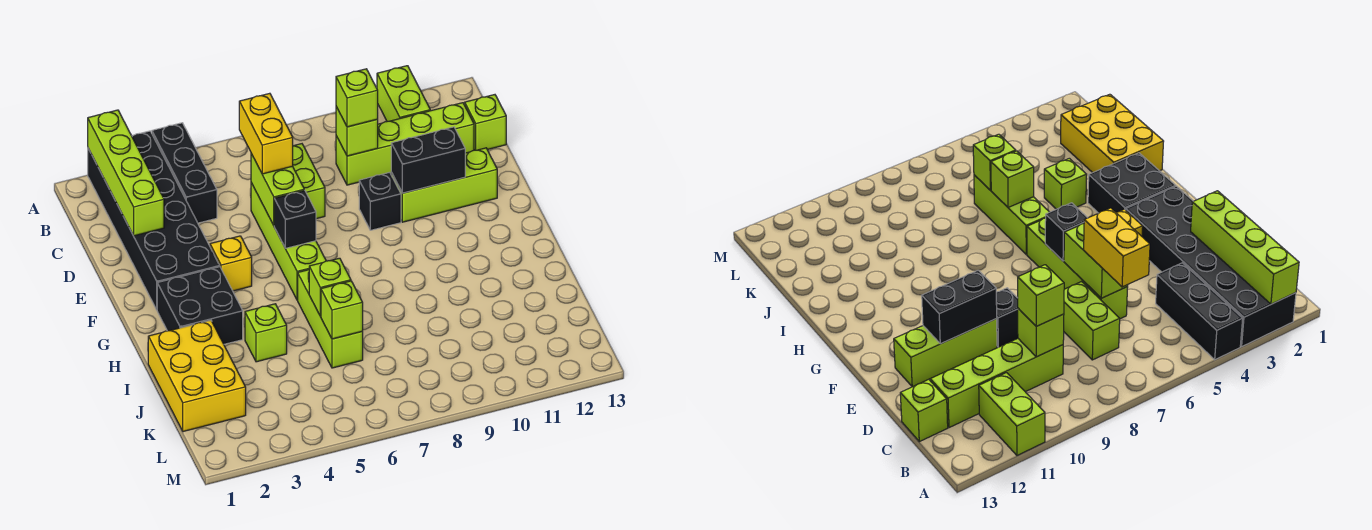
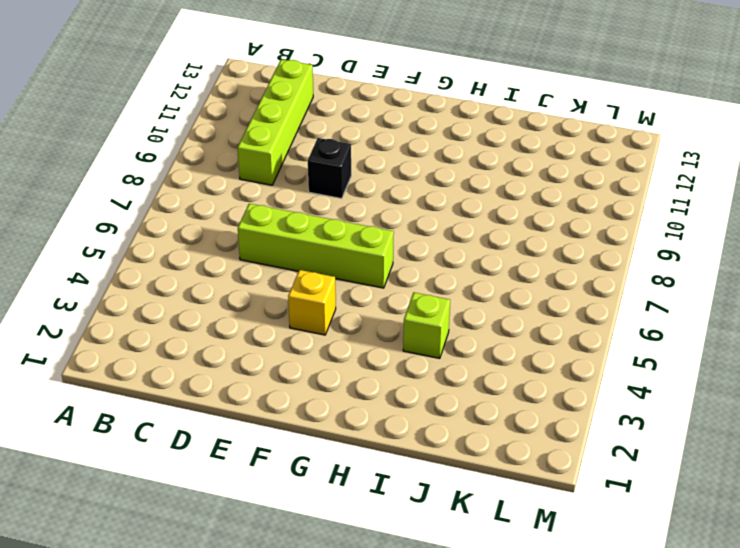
none -> black 2x6 brick [88,131,220,310]
none -> black 1x3 brick [152,123,217,223]
none -> lime 1x2 brick [377,66,430,121]

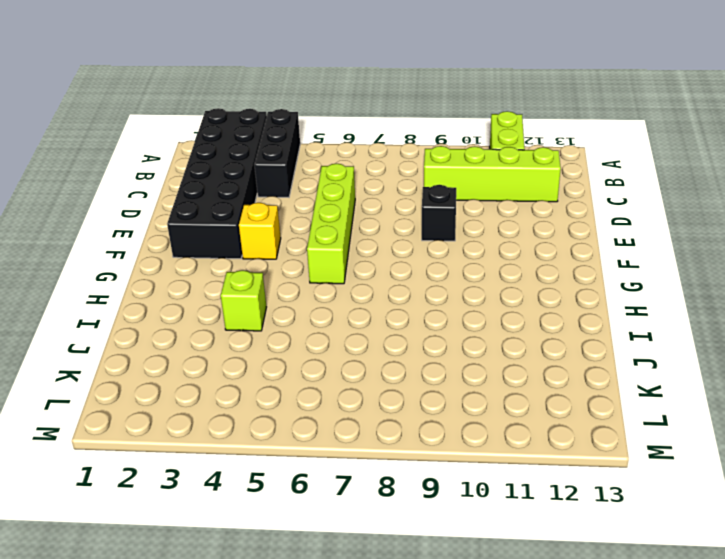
none -> lime 1x2 brick [293,144,325,219]
none -> lime 1x1 brick [465,95,506,150]
none -> lime 1x3 brick [391,148,497,222]

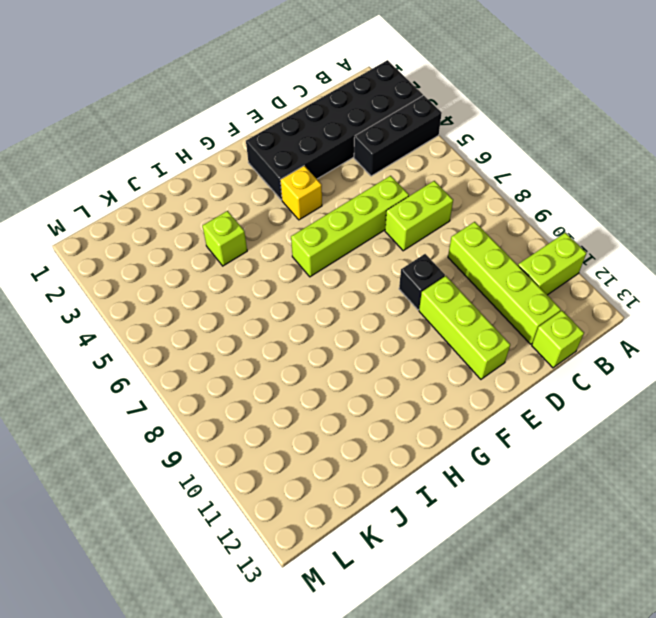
none -> black 2x2 brick [157,267,243,344]
none -> lime 1x3 brick [298,270,363,368]
none -> yellow 2x3 brick [148,320,246,432]

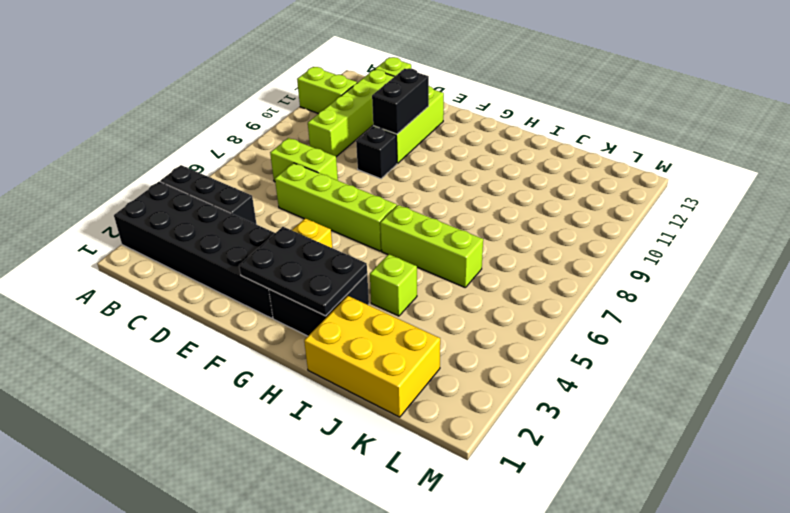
black 2x3 plate [239,227,367,316] -> none
none -> lime 1x4 brick [88,110,164,236]
none -> lime 1x1 brick [336,107,378,156]
none -> lime 1x2 brick [251,154,304,225]

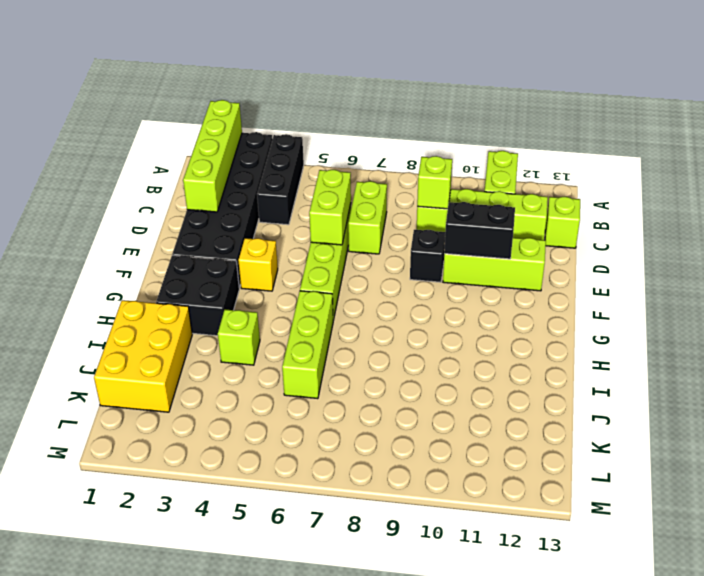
none -> black 1x1 brick [274,190,316,248]
none -> lime 1x1 brick [309,258,351,316]
none -> lime 1x1 brick [321,281,363,339]

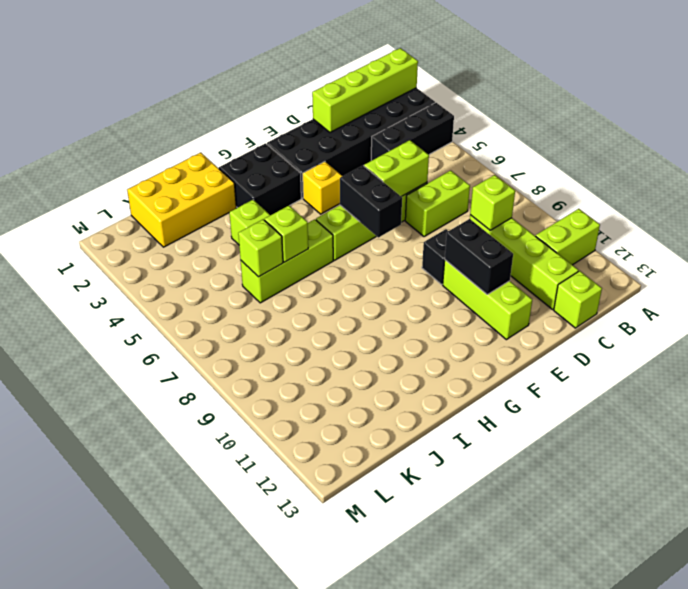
black 1x2 brick [340,166,402,237] -> black 1x1 brick [274,190,316,248]
none -> yellow 1x2 brick [239,93,293,174]
none -> lime 1x1 brick [336,69,378,127]

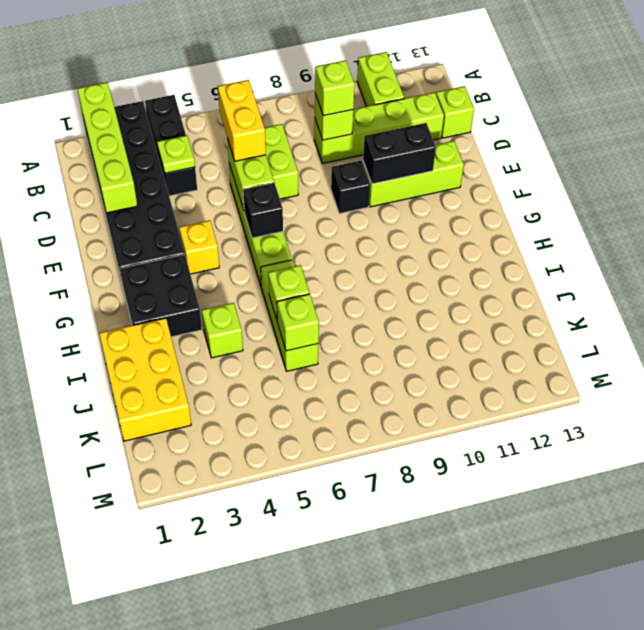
lime 1x1 plate [157,135,195,173] -> none

